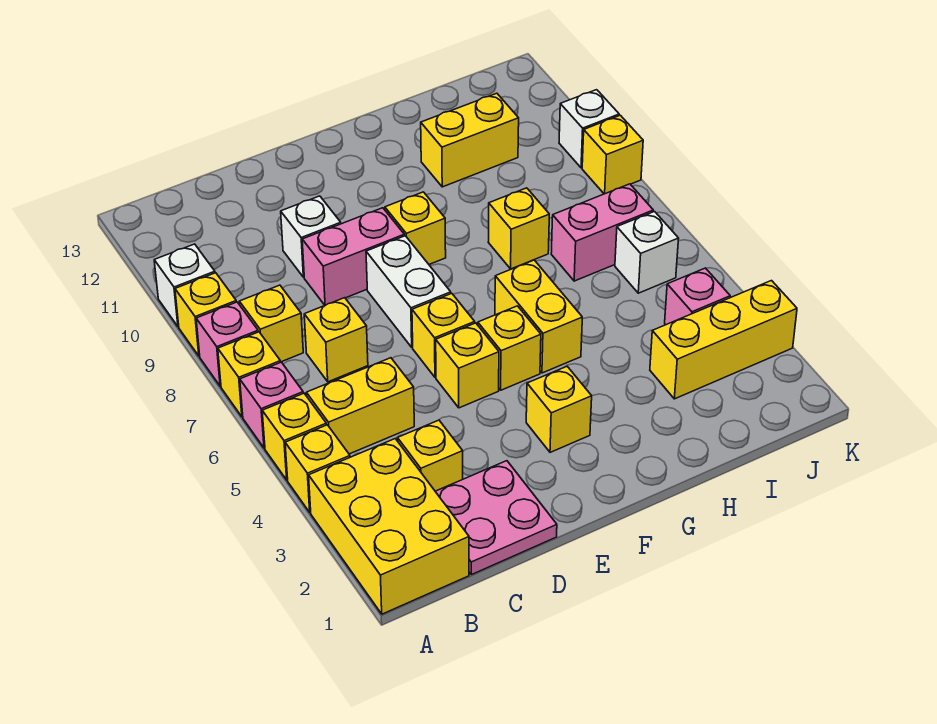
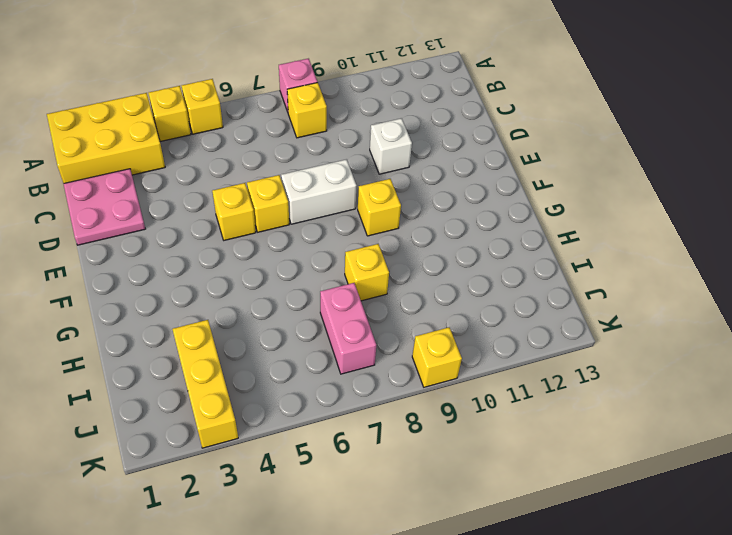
none -> pink 1x1 brick [240,362,303,448]
none -> yellow 1x1 brick [218,332,281,417]
none -> yellow 1x1 brick [175,273,236,356]
none -> white 1x1 brick [154,244,215,327]

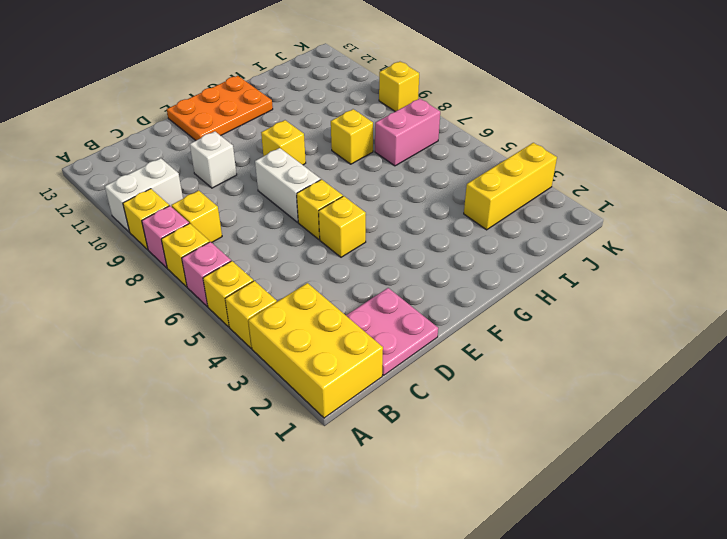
white 1x2 brick [105,158,183,232] -> white 1x1 brick [154,244,215,327]
orange 2x3 plate [167,76,273,140] -> none
none -> yellow 1x2 brick [306,358,414,454]
none -> yellow 1x1 brick [398,420,463,491]
none -> yellow 1x1 brick [304,298,368,382]
none -> pink 1x2 brick [302,208,404,305]

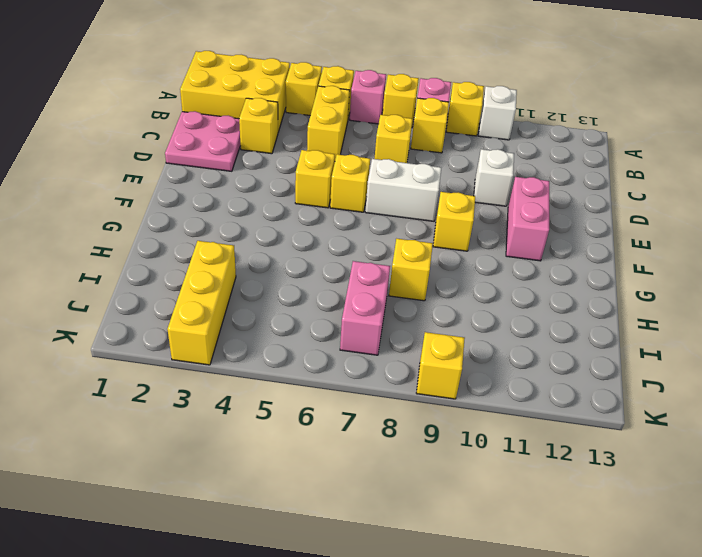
pink 1x2 brick [506,177,549,261] -> pink 1x2 brick moved to [302,208,404,305]
none -> yellow 1x1 brick [526,367,592,452]
none -> yellow 1x1 brick [478,306,541,390]
none -> yellow 1x2 brick [495,260,582,373]
none -> yellow 1x2 brick [421,93,519,187]

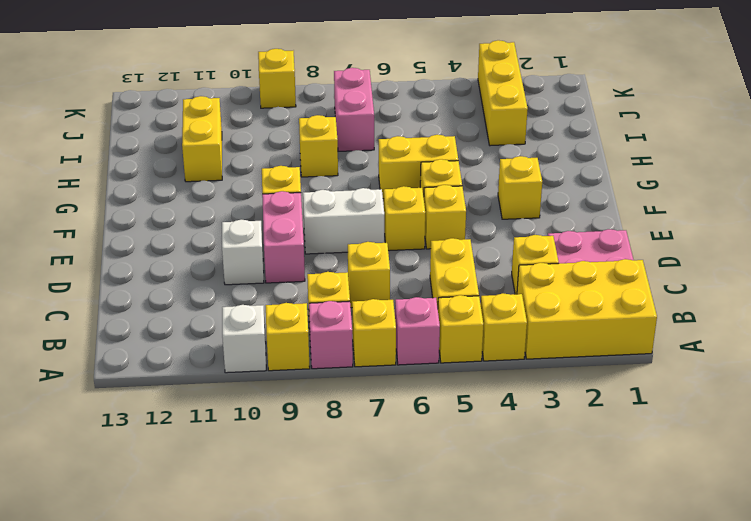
none -> pink 1x1 brick [665,268,730,325]
none -> white 1x1 brick [615,212,679,293]
none -> white 1x1 brick [559,90,619,168]

